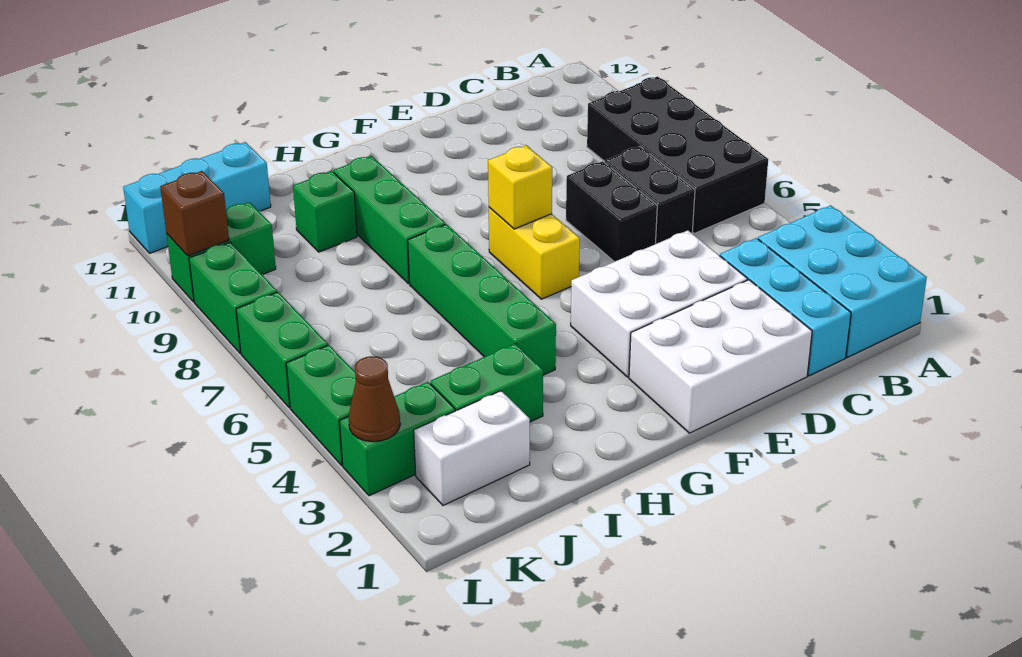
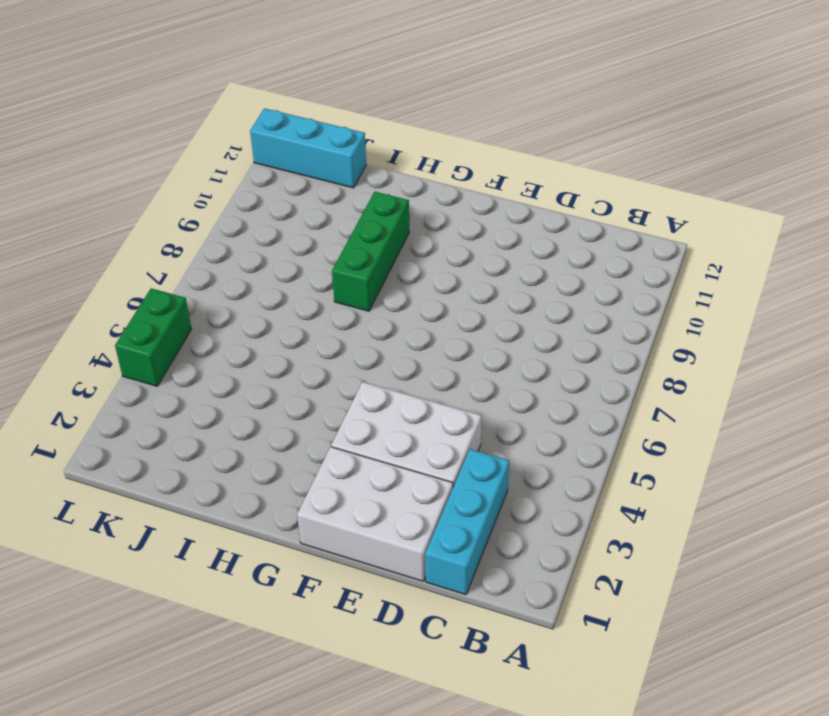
none -> cyan 2x3 brick [758,205,927,357]
none -> black 2x4 brick [587,76,768,234]
none -> black 1x2 brick [604,146,695,244]

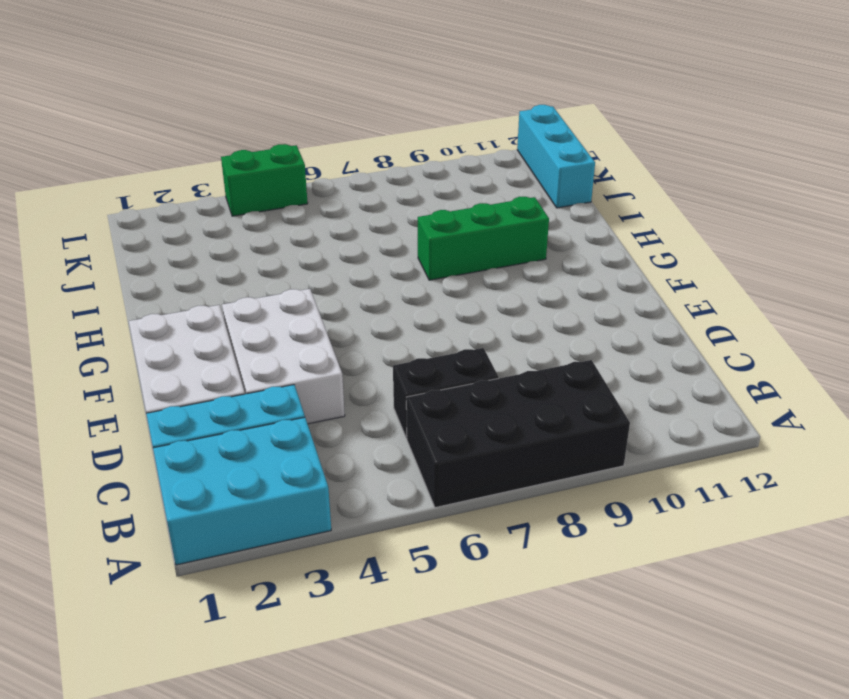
none -> black 1x2 brick [566,161,657,262]
none -> yellow 1x2 brick [489,207,580,299]
none -> green 1x4 brick [408,224,556,375]

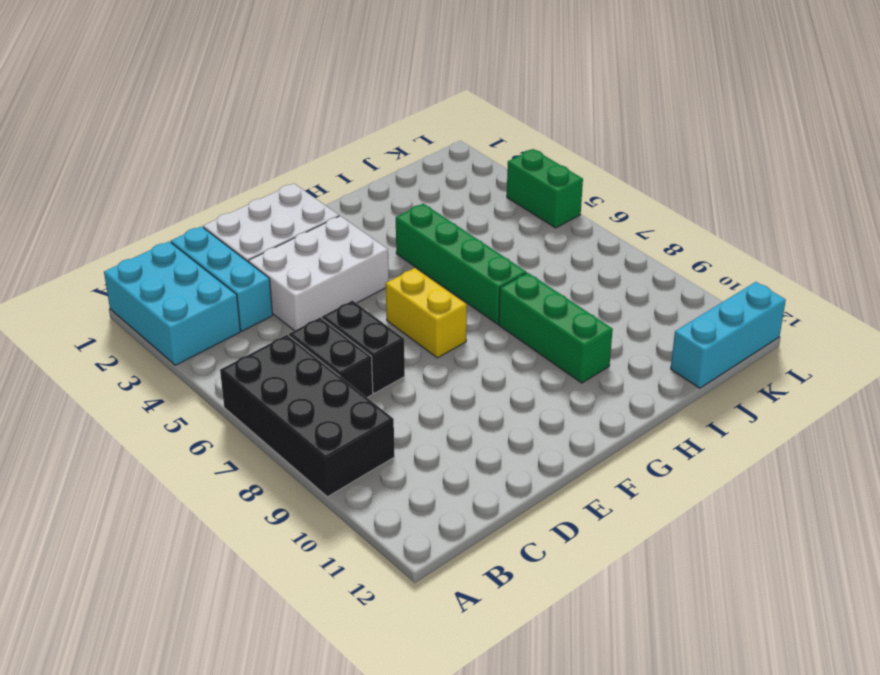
none -> green 1x2 brick [430,344,543,422]
none -> green 1x1 brick [293,171,357,252]
none -> white 1x2 brick [414,391,530,505]

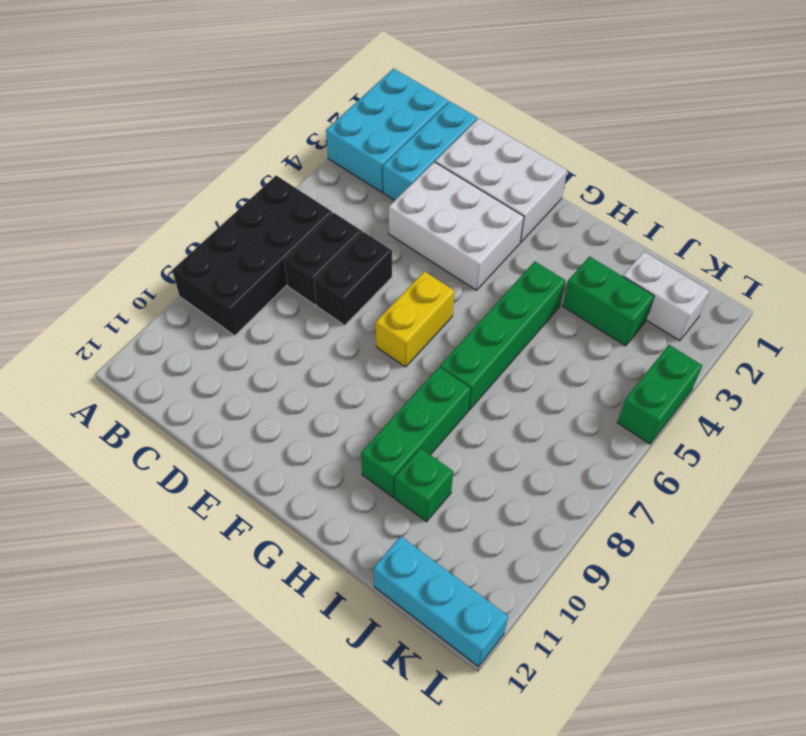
none -> green 1x2 brick [340,382,455,496]
none -> green 1x2 brick [167,202,276,302]
none -> green 1x2 brick [236,292,328,408]

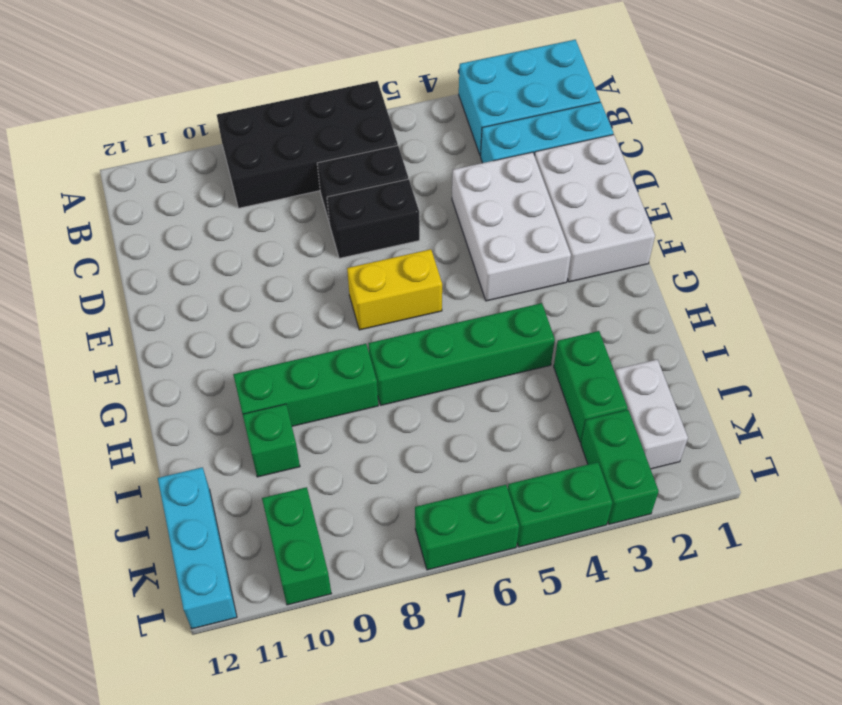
none -> green 1x2 brick [189,242,277,353]
none -> yellow 1x1 brick [488,145,552,229]
none -> brown 1x1 cone [349,356,400,442]

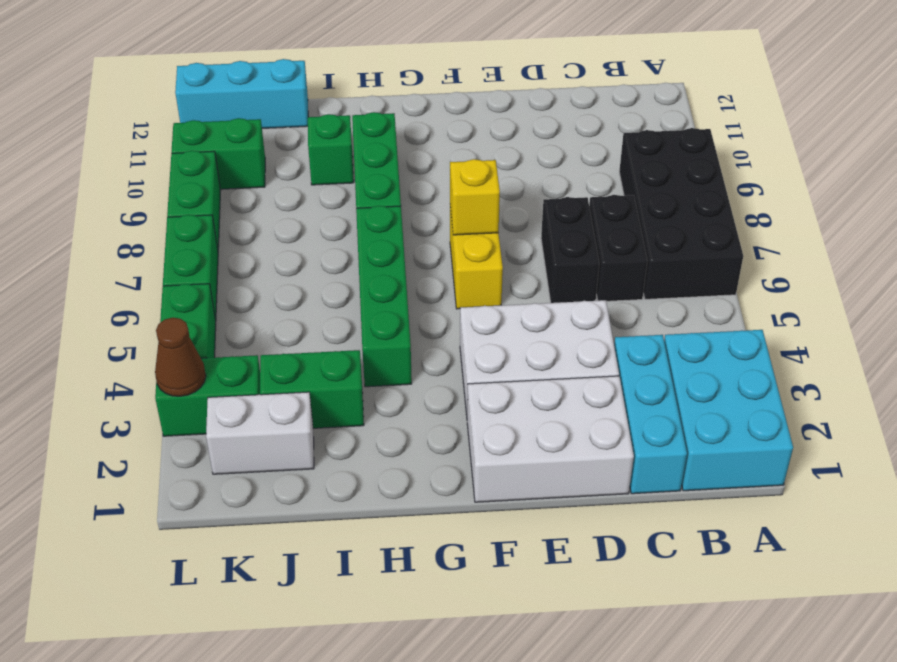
none -> brown 1x1 brick [160,171,229,256]

